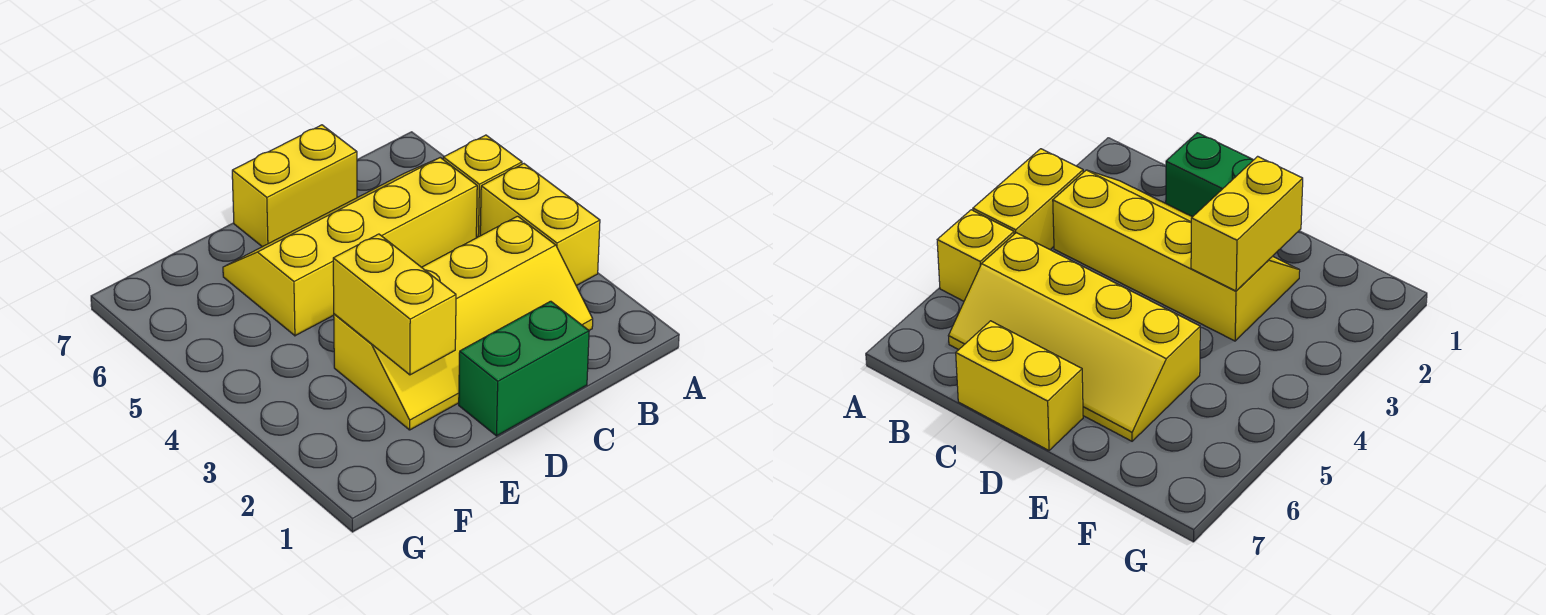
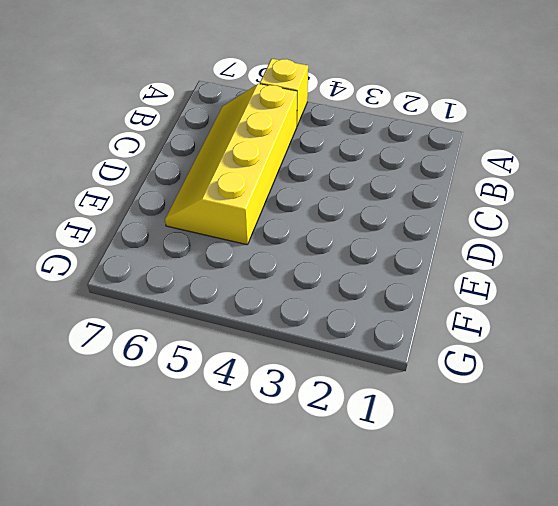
none -> yellow 1x2 brick [480,164,600,286]
none -> yellow 2x4 slope [334,216,593,430]

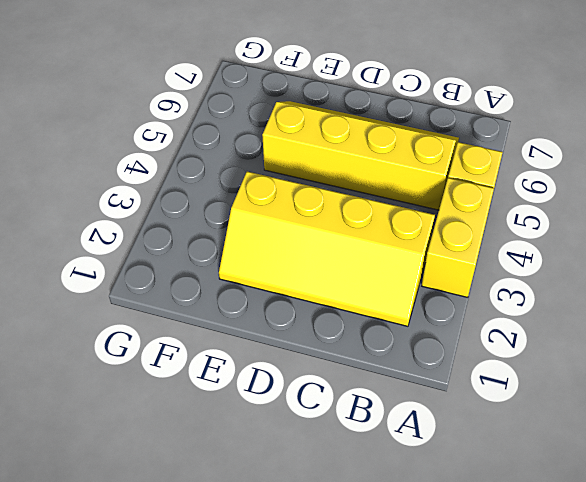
none -> green 1x2 brick [459,301,589,436]
none -> yellow 1x2 brick [232,125,357,247]

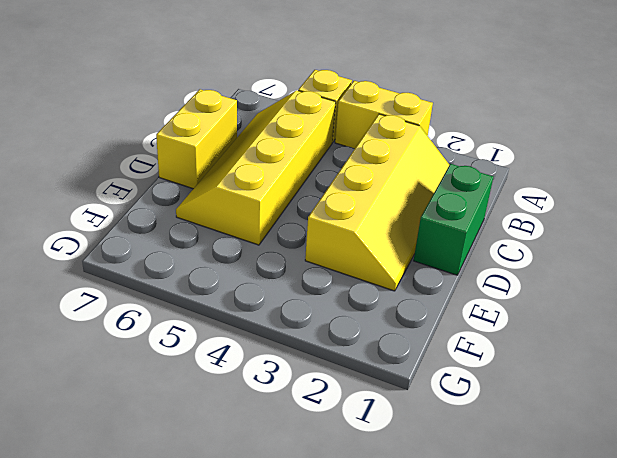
none -> yellow 1x2 brick [333,234,456,375]

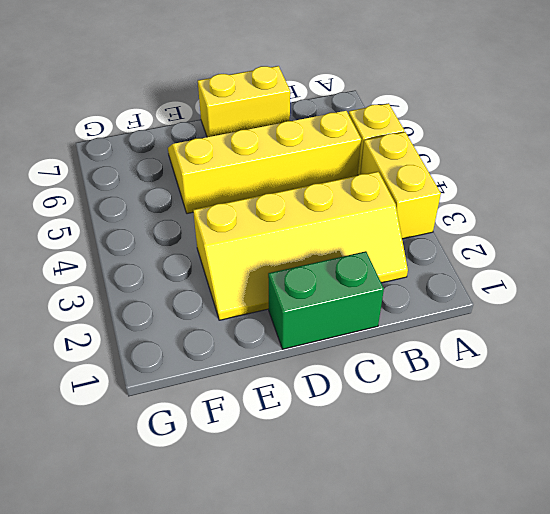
none -> yellow 1x2 brick [333,234,456,375]

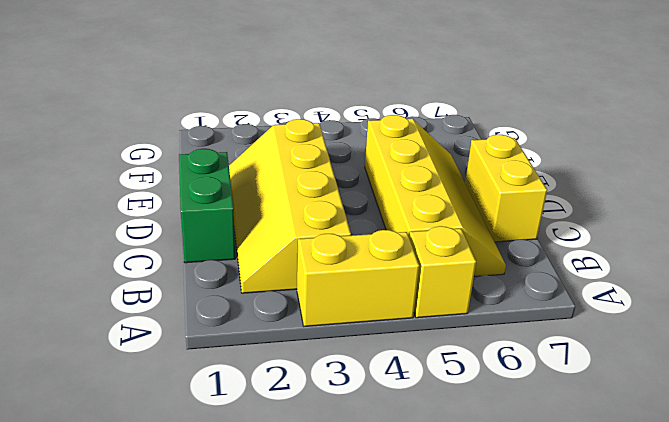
none -> yellow 1x2 brick [333,234,456,375]

